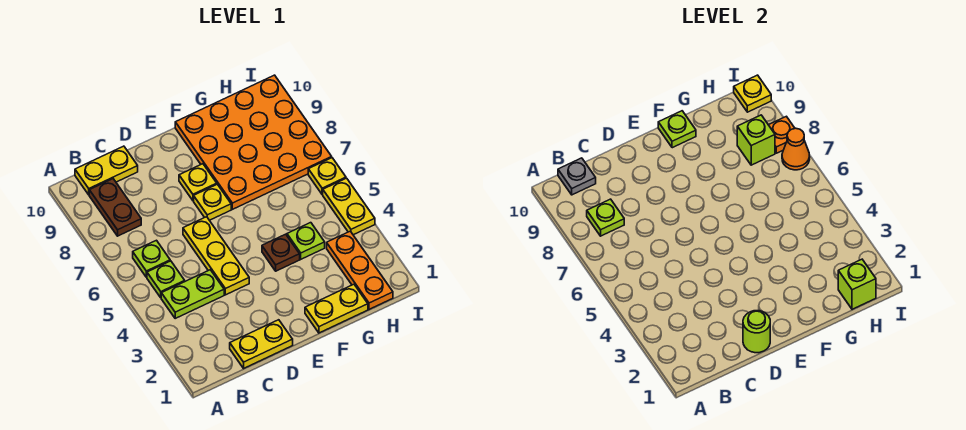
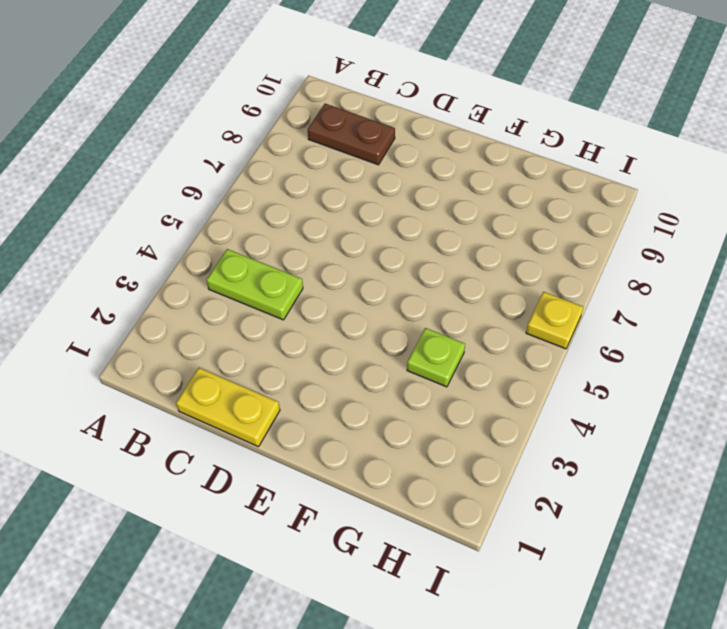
brown 1x2 plate [308,104,395,165] -> brown 1x2 plate turned to [89,179,141,236]
none -> lime 1x1 plate [147,261,185,298]
none -> lime 1x1 plate [133,240,170,277]
none -> yellow 1x2 plate [75,146,138,195]

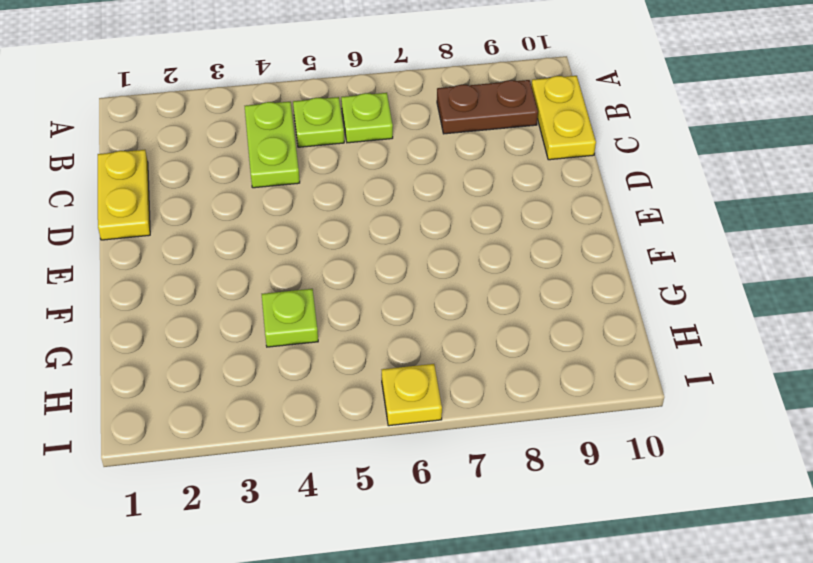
none -> yellow 1x3 plate [183,217,249,295]
none -> yellow 1x1 plate [194,184,231,220]
none -> yellow 1x1 plate [179,164,217,201]

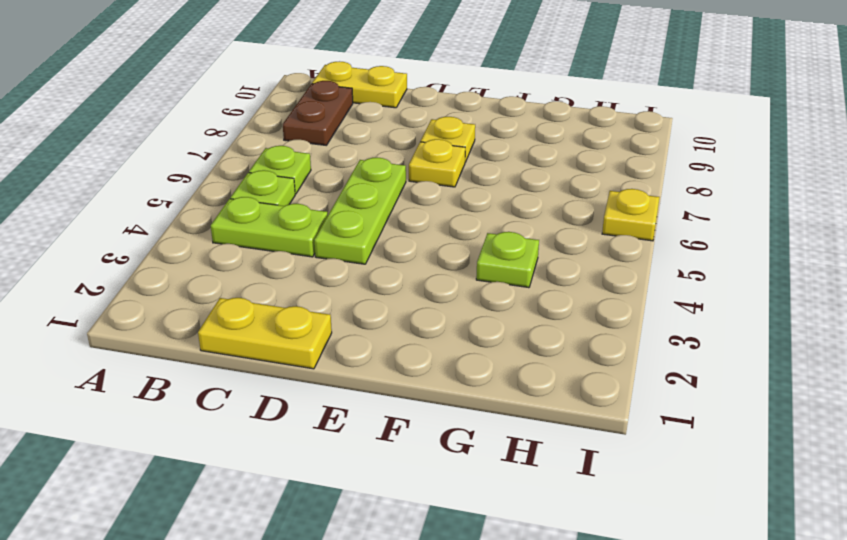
lime 1x3 plate [314,157,406,264] -> yellow 1x3 plate [183,217,249,295]
none -> yellow 1x2 plate [305,284,368,333]
none -> brown 1x1 plate [262,234,300,271]
none -> orange 4x4 plate [175,75,332,209]

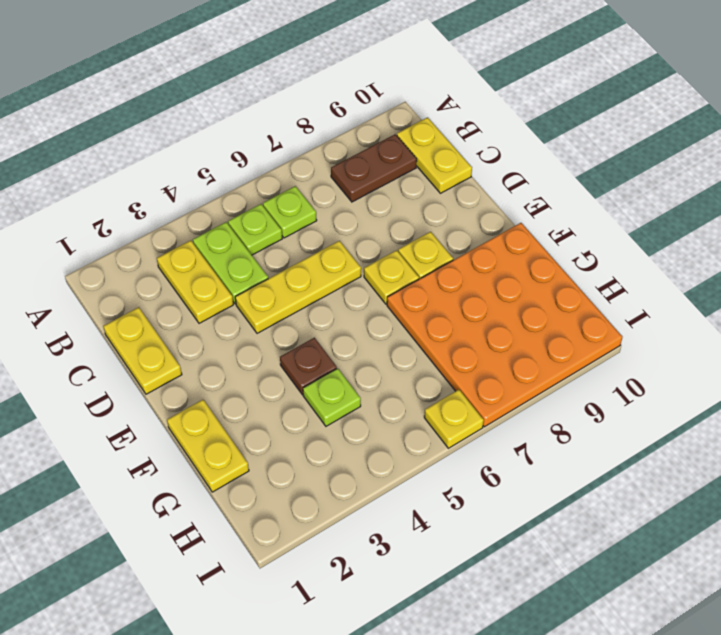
yellow 1x2 plate [157,240,233,323] -> yellow 1x2 plate turned to [323,178,375,235]
none -> orange 1x3 plate [327,231,393,309]
none -> lime 1x1 plate [587,199,624,236]
none -> grey 1x1 plate [558,158,596,195]

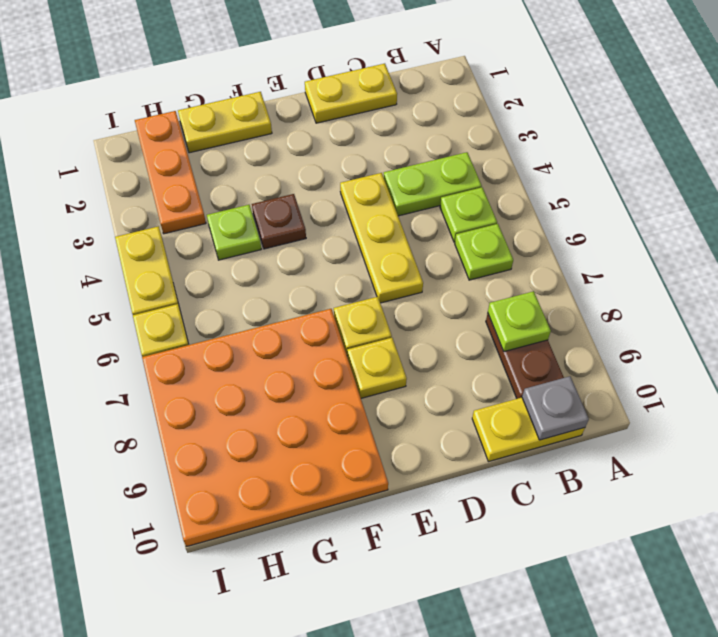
none -> lime 1x1 round brick [743,311,770,353]
none -> lime 1x1 plate [658,111,696,148]
none -> lime 1x1 brick [838,259,876,309]

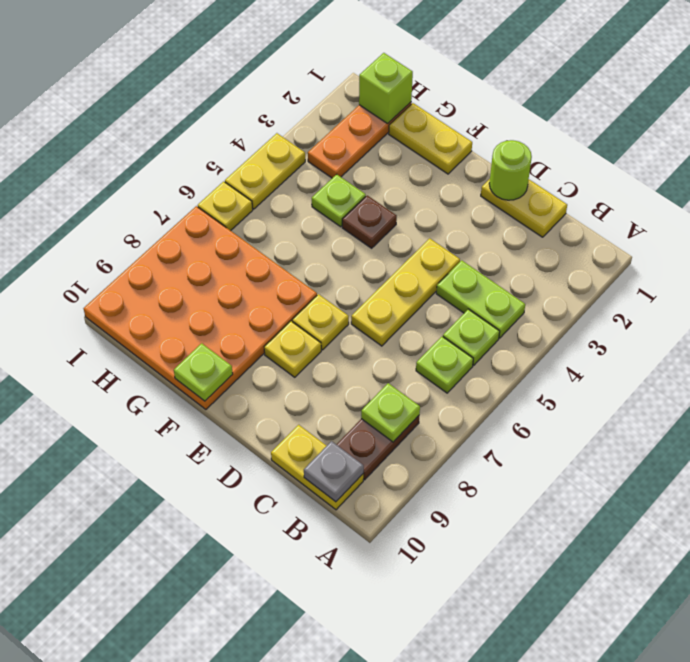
none -> lime 1x1 brick [737,115,775,165]
none -> orange 1x1 cone [782,128,810,170]
none -> orange 1x1 plate [769,116,795,153]

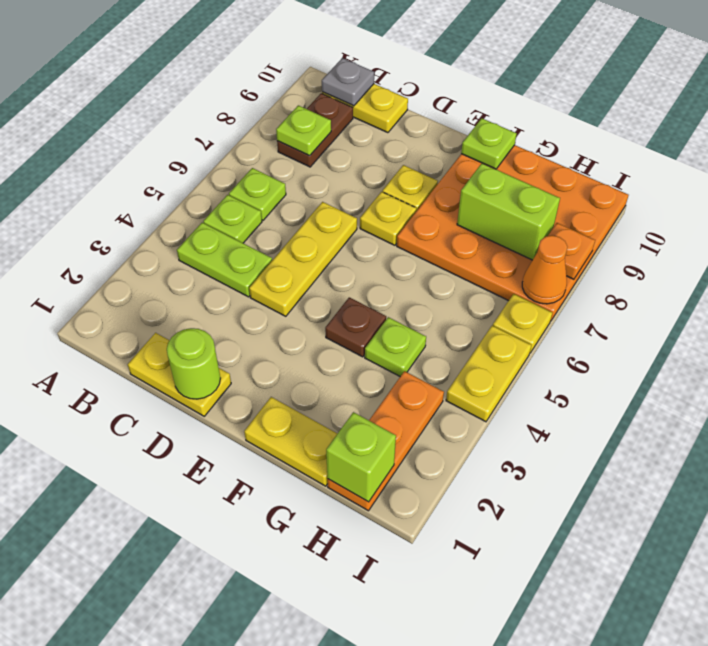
lime 1x2 brick [457,163,560,260] -> lime 1x1 brick [737,115,775,165]
none -> yellow 1x1 plate [734,75,771,112]

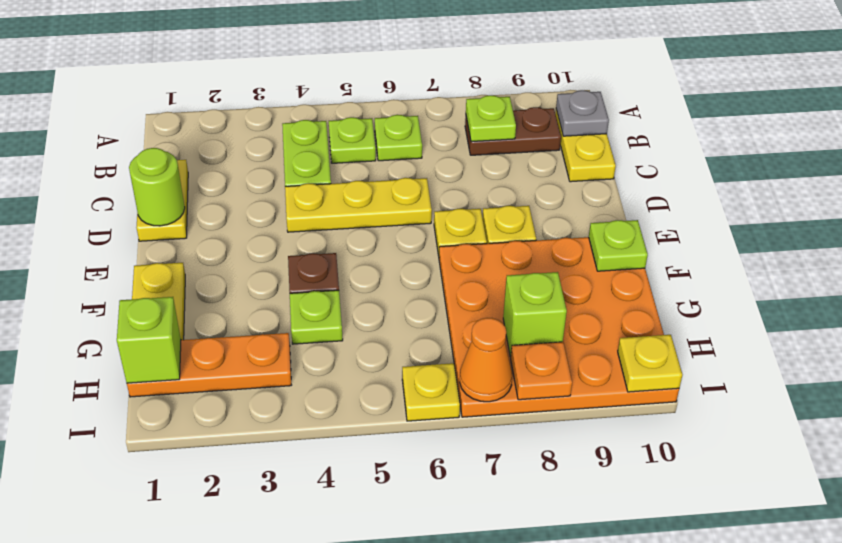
none -> yellow 1x2 plate [323,178,375,235]

